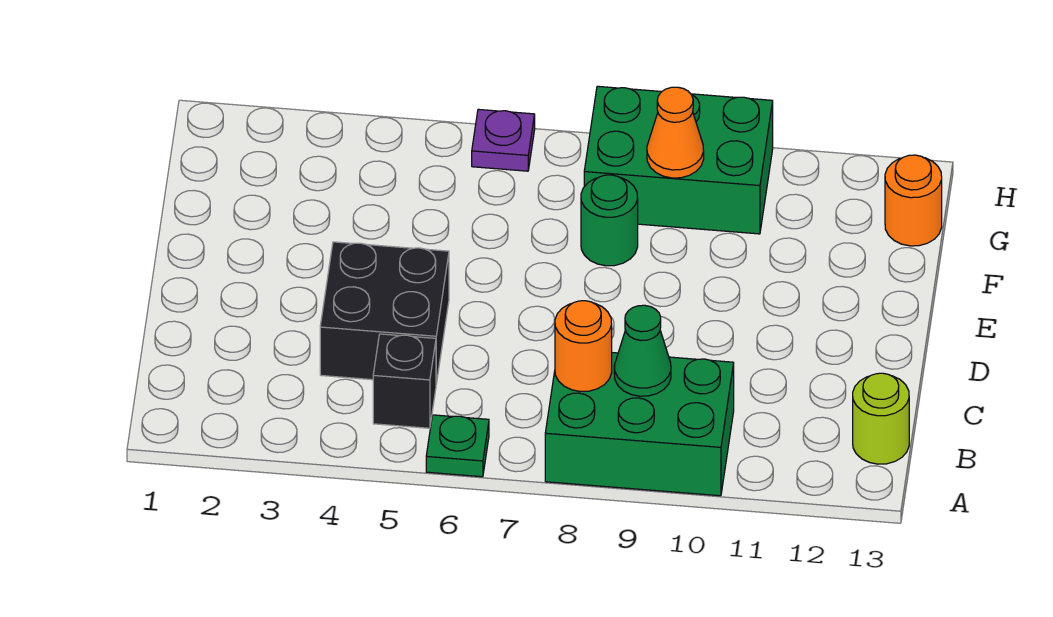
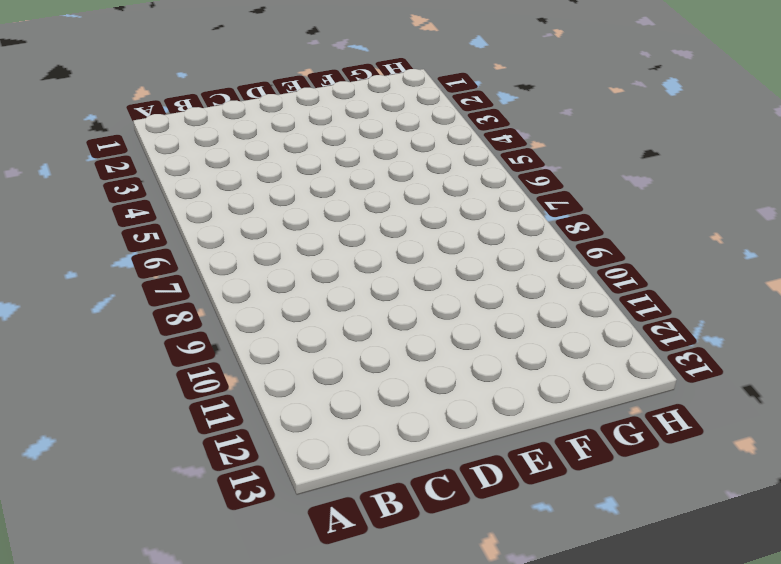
none -> green 1x1 plate [426,415,489,477]
none -> green 2x3 brick [545,353,734,496]
none -> black 1x1 brick [373,334,436,428]

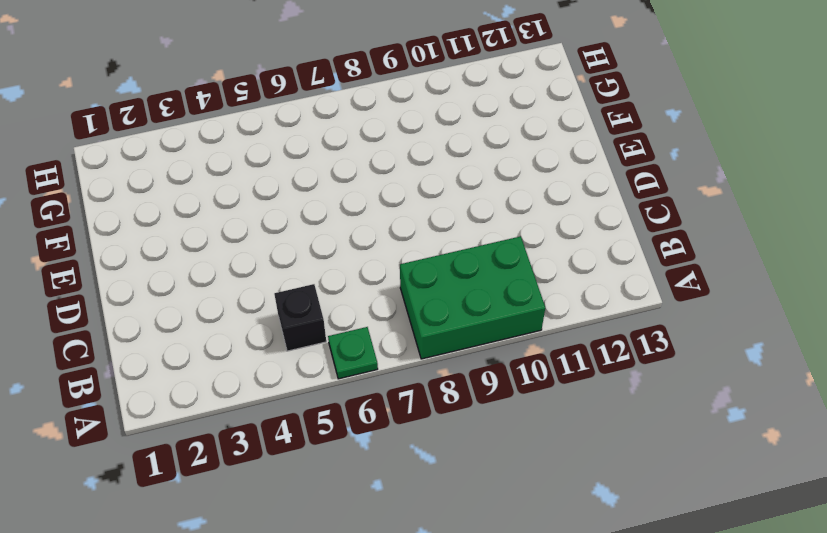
none -> lime 1x1 round brick [853,373,909,464]
none -> black 2x2 brick [320,242,449,384]
none -> green 1x1 round brick [581,175,638,266]

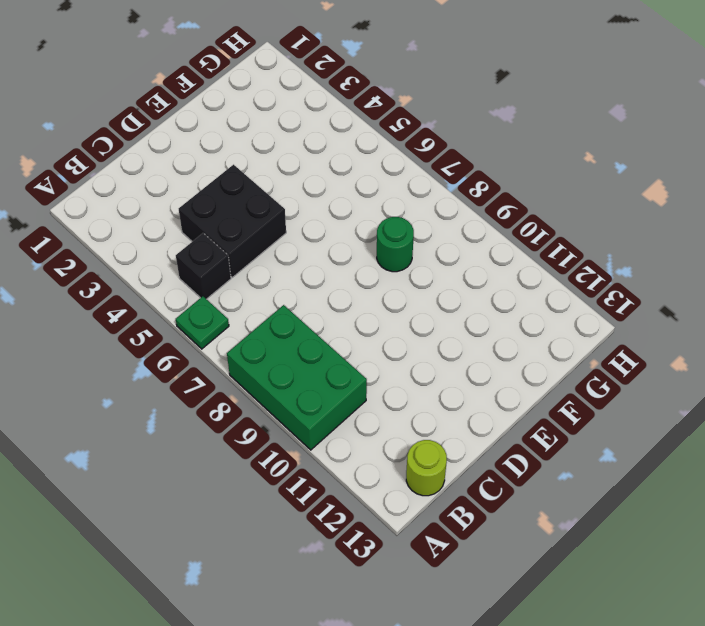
none -> green 2x3 brick [584,86,773,234]
none -> orange 1x1 round brick [885,155,942,246]
none -> purple 1x1 plate [472,109,535,171]

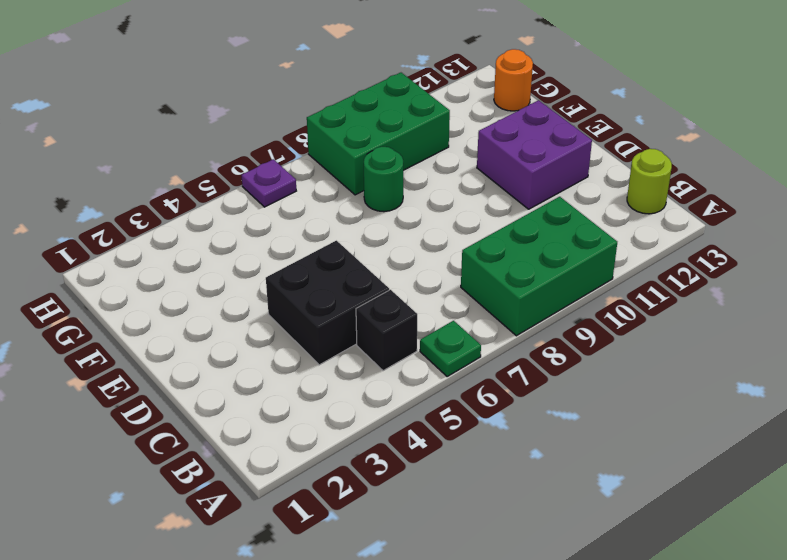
purple 2x2 brick [477,100,592,209] -> none
none -> orange 1x1 round brick [555,301,612,392]
none -> green 1x1 cone [614,305,671,396]
none -> orange 1x1 cone [647,87,704,178]

